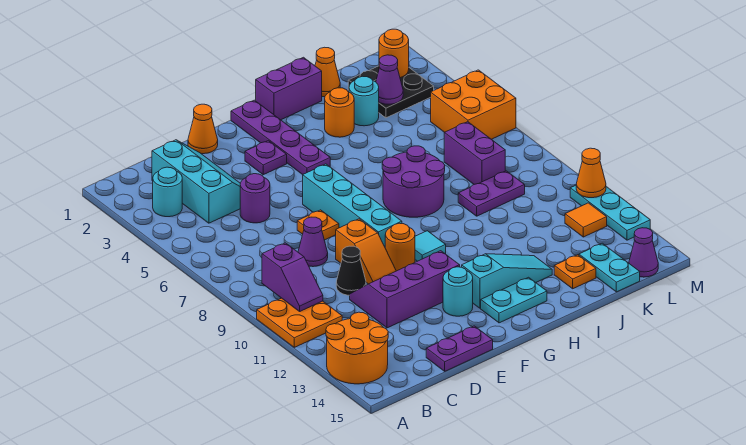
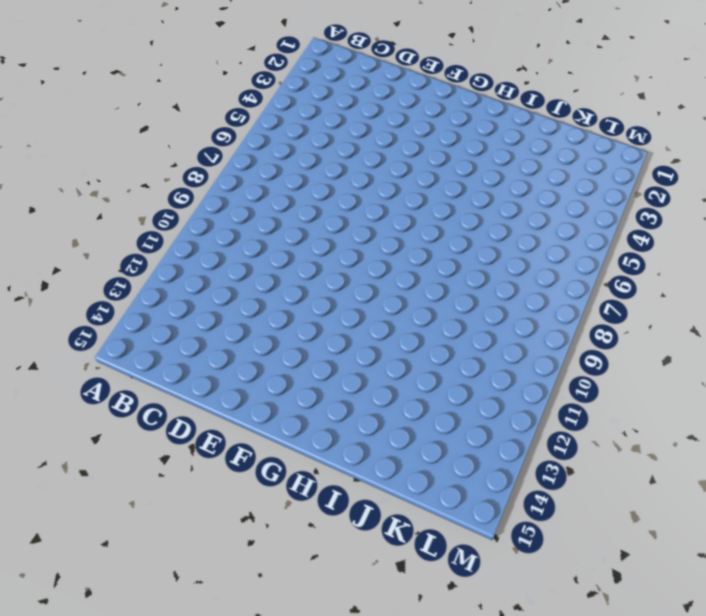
none -> orange 2x2 plate [257,298,342,347]
none -> orange 2x2 round brick [326,312,388,384]
none -> cyan 1x1 round brick [153,167,182,217]
none -> cyan 2x3 slope [152,140,240,223]

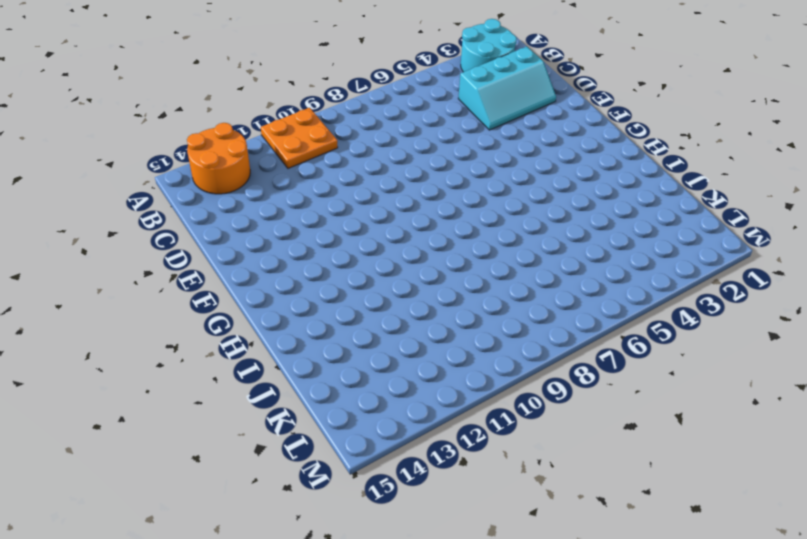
cyan 2x2 round brick [461,19,517,72] -> cyan 1x1 round brick [153,167,182,217]
none -> purple 1x1 round brick [240,174,270,223]
none -> purple 1x1 cone [298,217,328,267]
none -> black 1x1 cone [336,246,366,295]
none -> purple 2x3 slope [350,251,460,328]

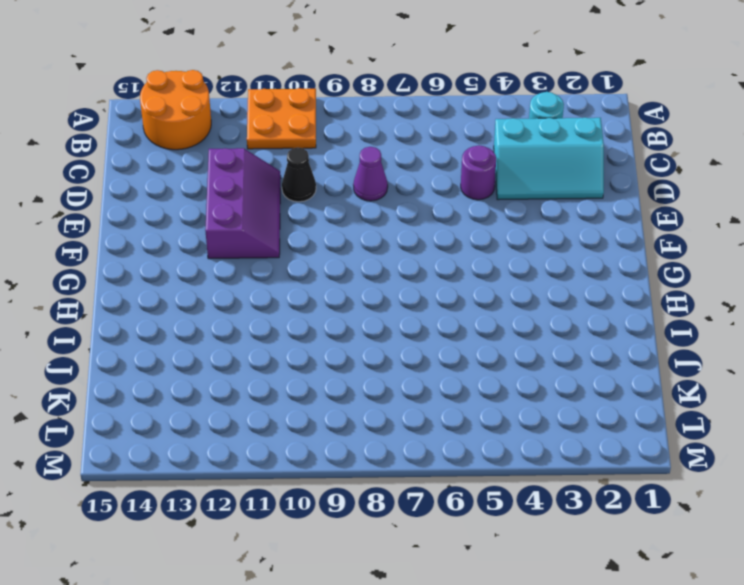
none -> purple 1x2 plate [426,326,493,371]
none -> orange 1x1 cone [188,104,218,154]
none -> orange 1x1 plate [297,210,339,240]
none -> orange 1x2 slope [336,219,396,284]

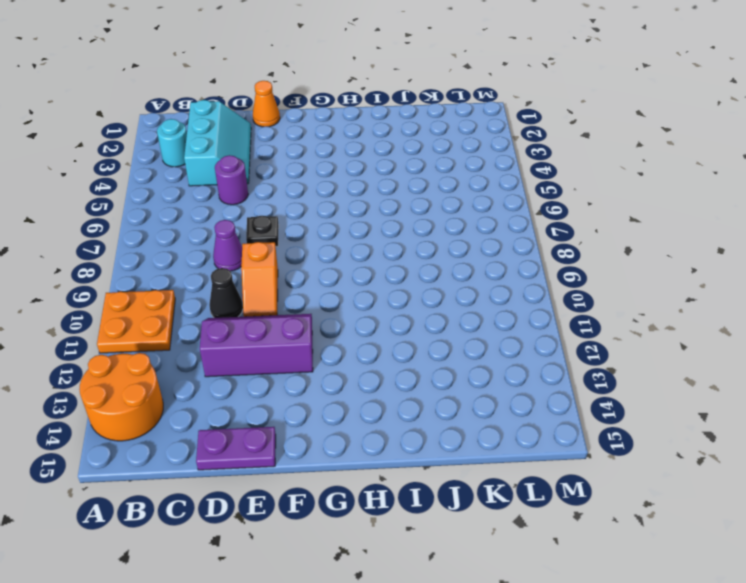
black 1x1 plate [246,216,279,246] -> orange 1x1 plate [297,210,339,240]
none -> purple 1x1 plate [245,141,287,175]
none -> cyan 1x4 brick [303,164,402,247]
none -> orange 1x1 round brick [385,223,415,271]
none -> cyan 1x1 round brick [443,267,473,316]

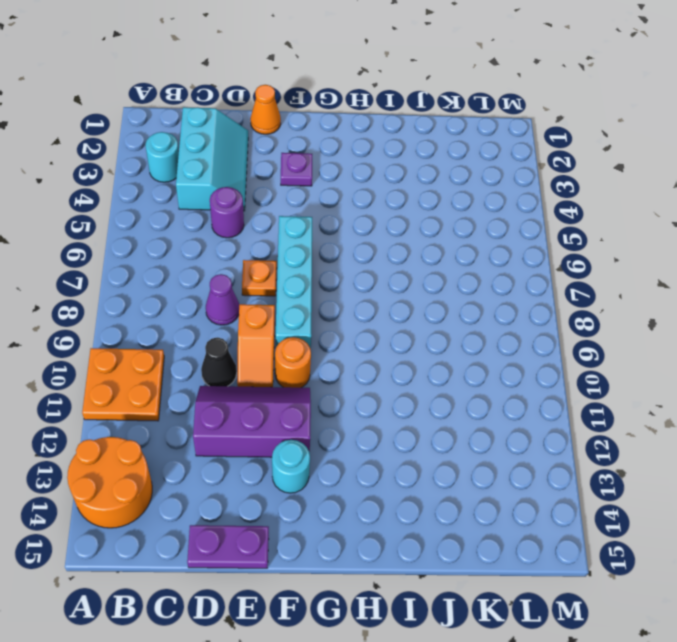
none -> purple 1x4 plate [231,100,330,175]
none -> cyan 1x1 tile [415,231,446,261]
none -> cyan 1x3 slope [462,254,552,308]
none -> cyan 1x2 plate [481,277,547,323]

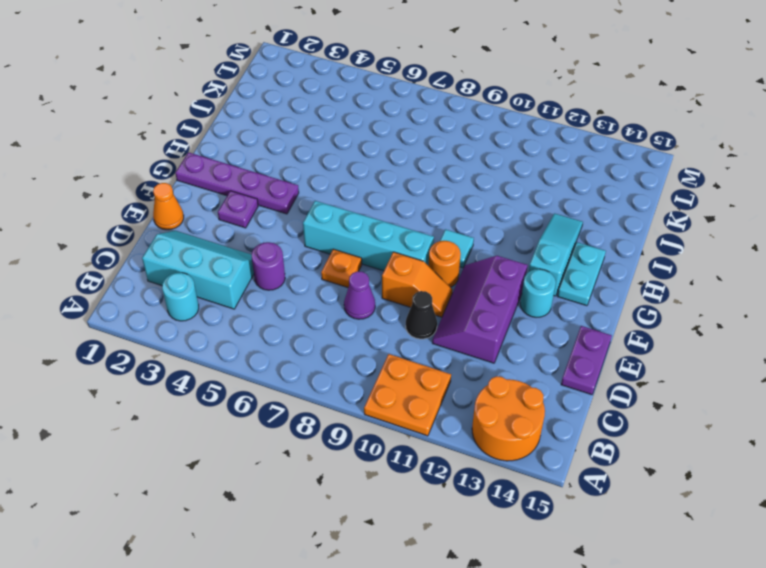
none -> purple 1x2 brick [256,57,322,120]
none -> purple 2x2 round brick [382,146,445,217]
none -> orange 1x1 round brick [325,88,354,137]
none -> orange 1x1 cone [315,47,340,97]

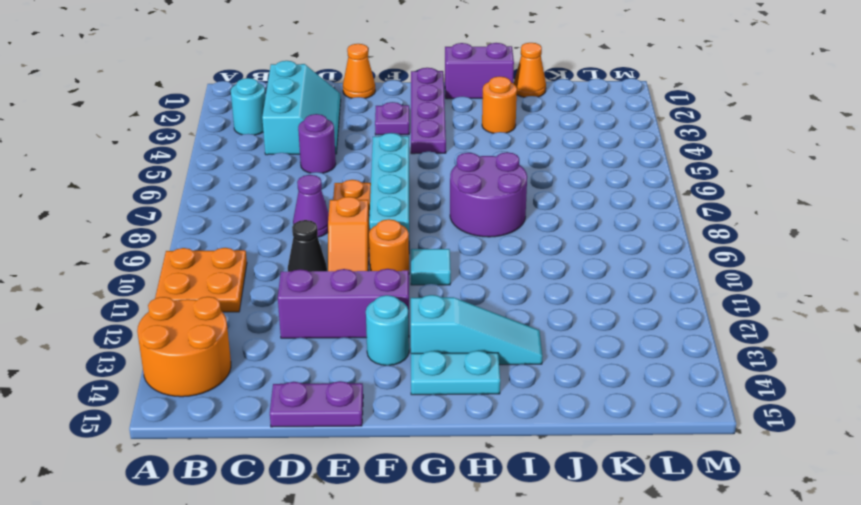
none -> cyan 1x1 round brick [349,76,379,126]
none -> purple 1x2 plate [458,171,525,216]
none -> orange 1x1 plate [554,255,596,289]
none -> black 2x2 plate [348,66,434,118]

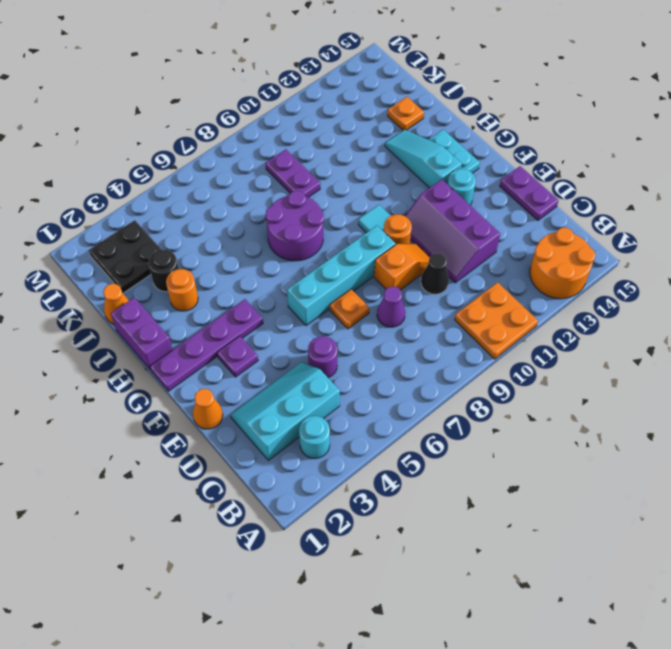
black 1x1 round brick [148,250,179,292] -> cyan 1x1 round brick [349,76,379,126]
none -> purple 1x2 brick [444,122,505,184]
none -> cyan 1x2 plate [579,243,640,292]
none -> orange 2x2 brick [431,70,516,139]
none -> orange 1x1 tile [565,203,607,237]

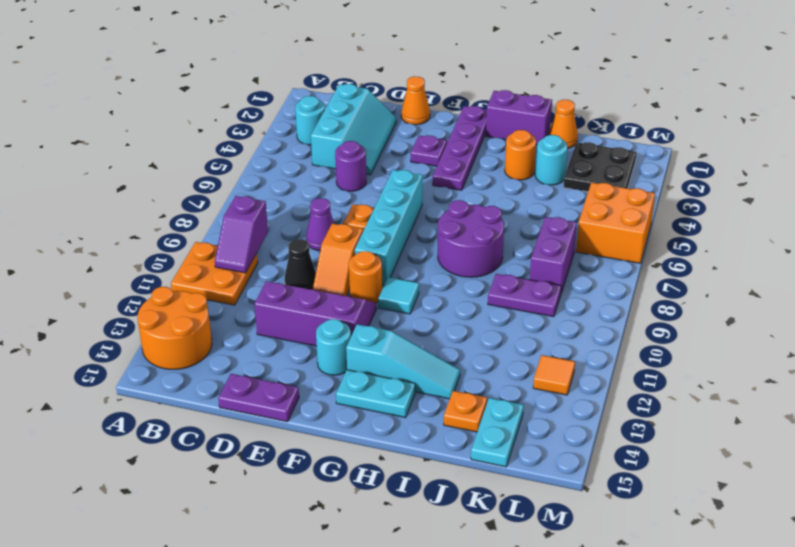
none -> purple 1x1 cone [629,228,658,277]
none -> cyan 1x3 plate [570,185,650,240]
none -> purple 1x1 cone [376,55,403,104]
none -> orange 1x1 round brick [379,29,409,78]

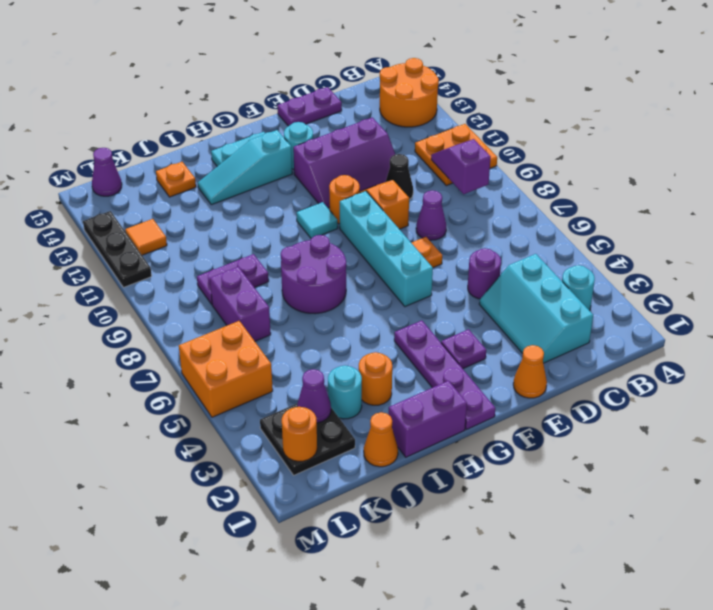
black 1x3 plate [83,211,152,287] -> cyan 1x3 plate [570,185,650,240]
none -> cyan 1x2 plate [579,243,640,292]
none -> orange 1x1 cone [576,148,606,198]

